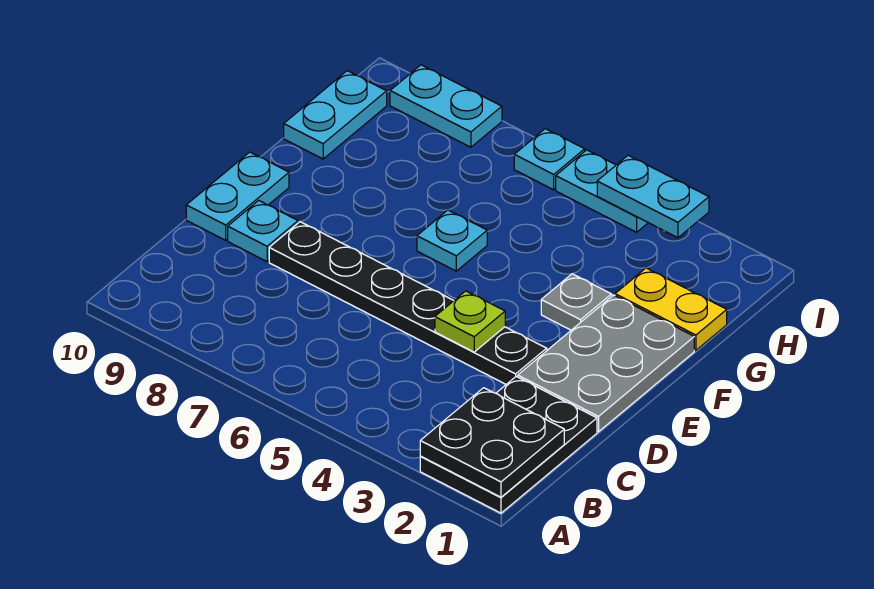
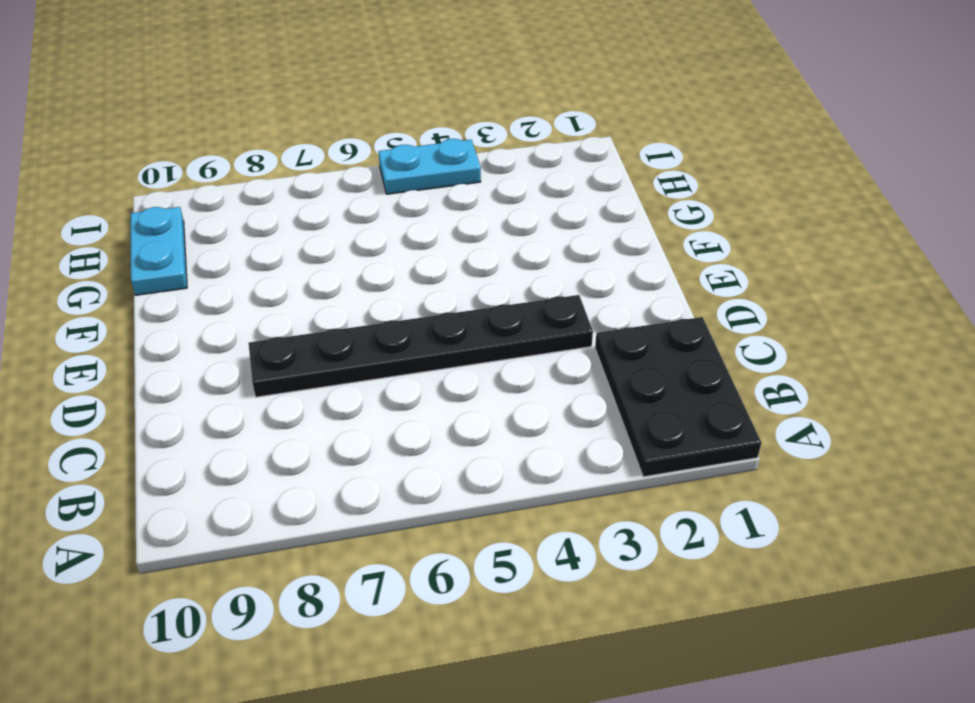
none -> grey 2x3 plate [518,295,694,432]
none -> cyan 1x1 plate [228,200,298,262]
none -> cyan 1x2 plate [186,152,289,240]

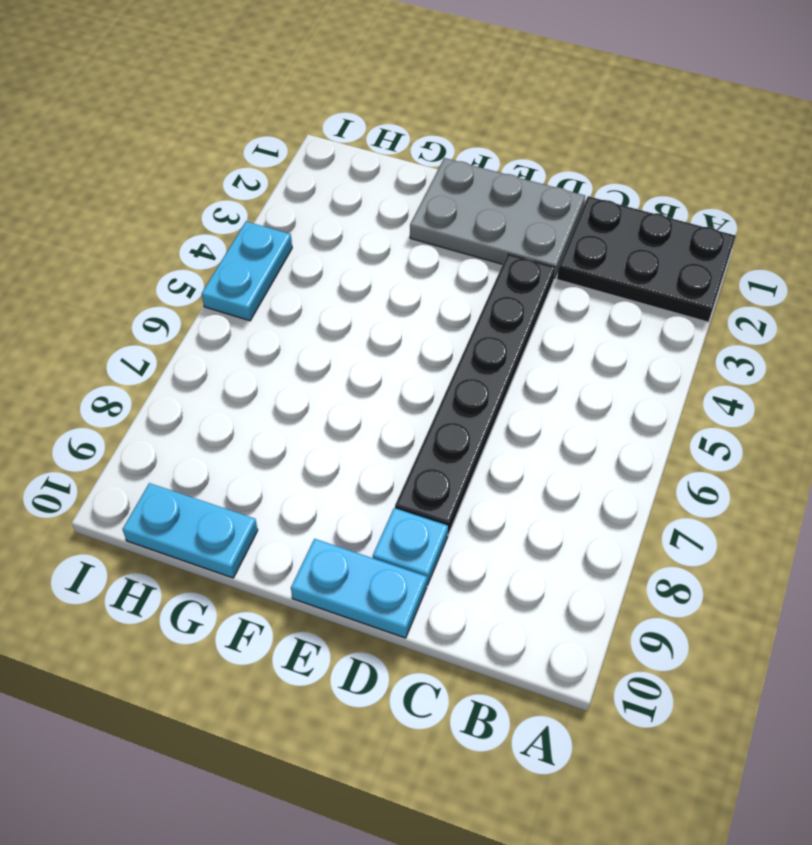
none -> grey 1x1 plate [541,274,612,330]
none -> cyan 1x1 plate [417,210,487,271]
none -> yellow 1x2 plate [615,268,727,350]

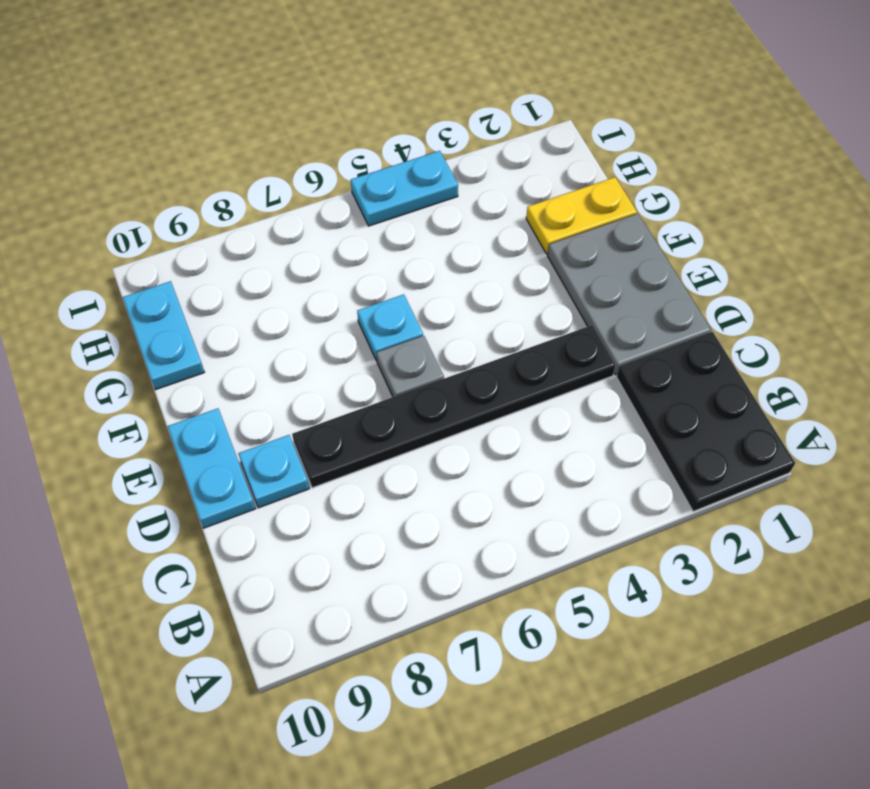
grey 1x1 plate [376,336,444,397] -> grey 1x1 plate moved to [541,274,612,330]
none -> cyan 1x1 plate [514,129,585,190]
none -> cyan 1x2 plate [390,65,502,147]
none -> black 2x2 plate [420,388,564,497]

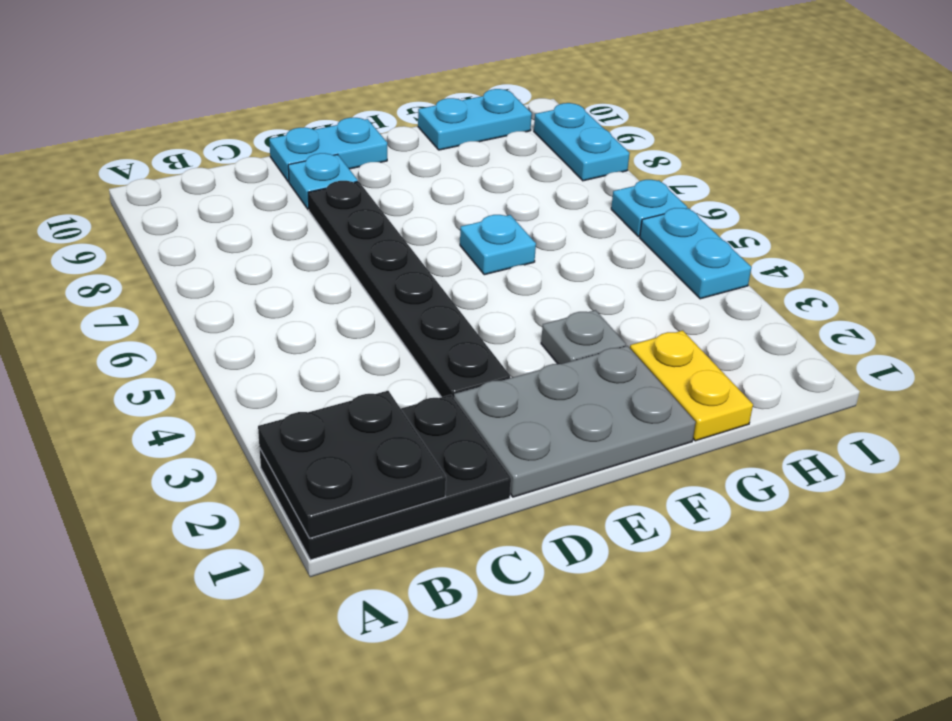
none -> lime 1x1 plate [435,291,505,352]
none -> cyan 1x2 plate [597,155,709,238]

